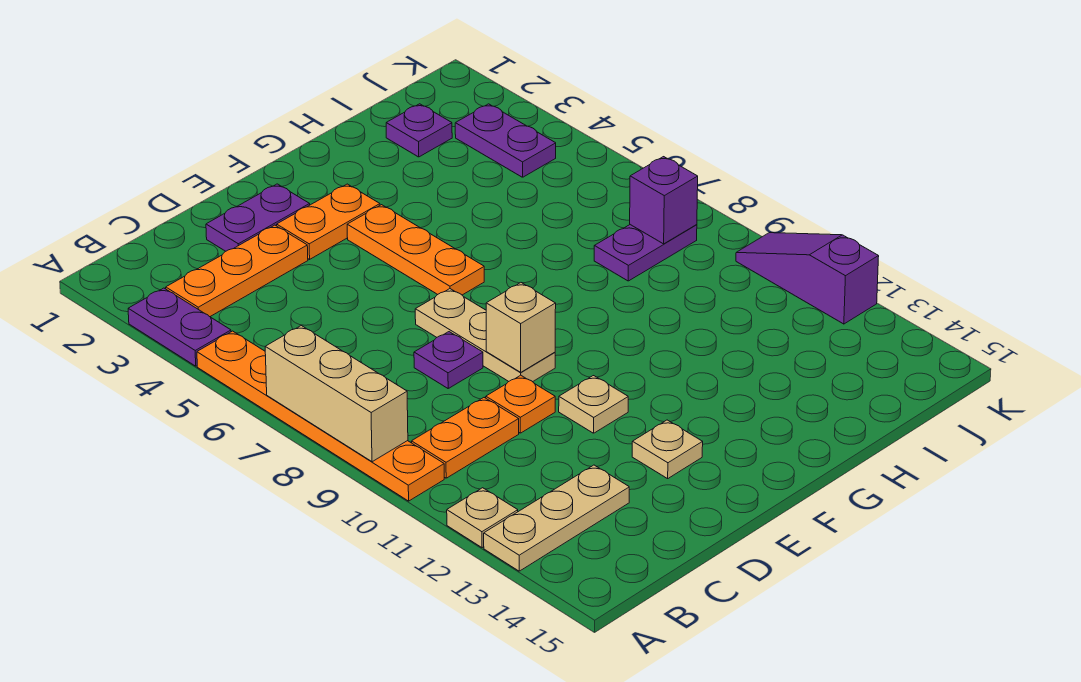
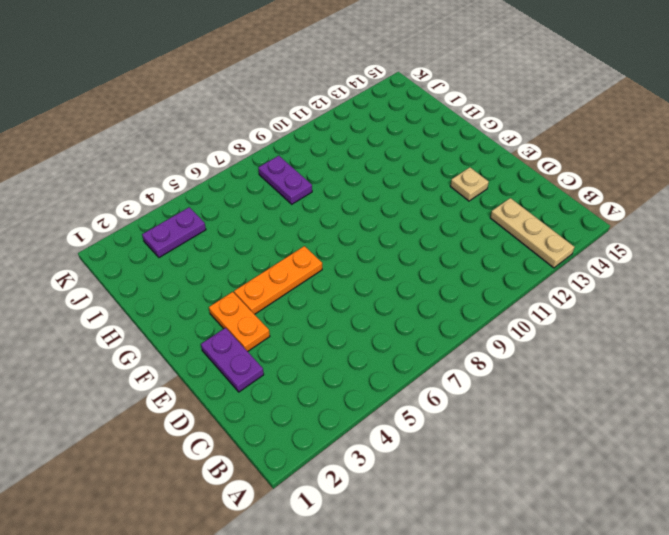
none -> purple 1x2 plate [128,288,231,366]
none -> orange 1x6 plate [197,331,444,501]
none -> tan 1x1 plate [447,488,518,548]

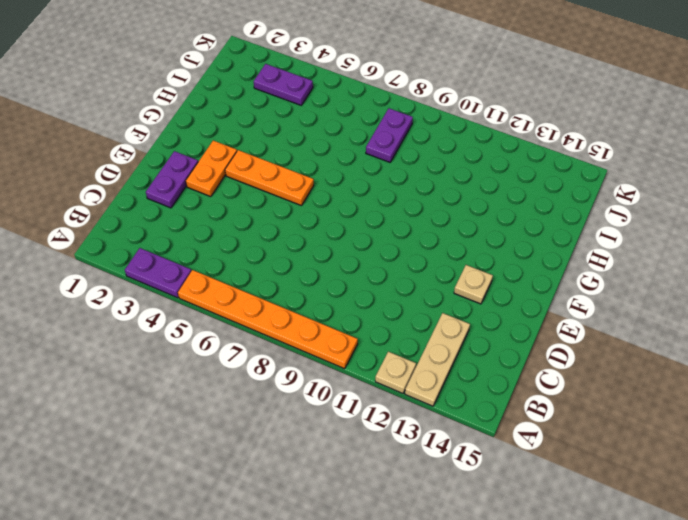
none -> orange 1x3 plate [166,225,308,317]
none -> orange 1x2 plate [411,398,519,478]
none -> purple 1x1 plate [414,332,483,388]

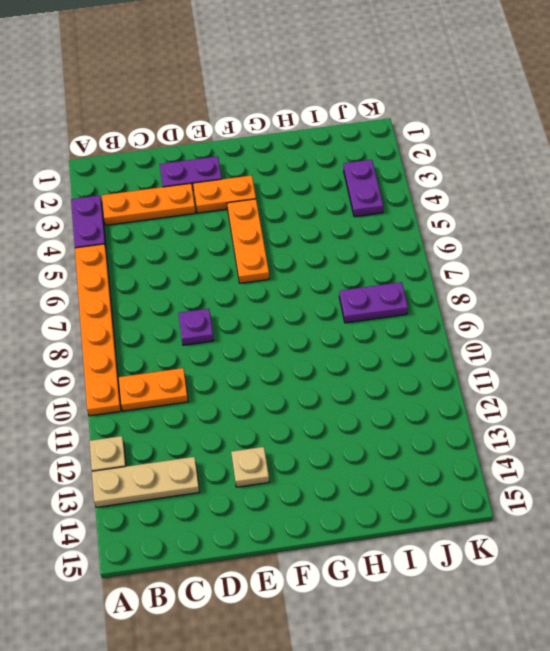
none -> orange 1x1 plate [486,375,555,433]
none -> tan 1x3 plate [415,289,555,382]
none -> tan 1x1 plate [559,376,628,433]

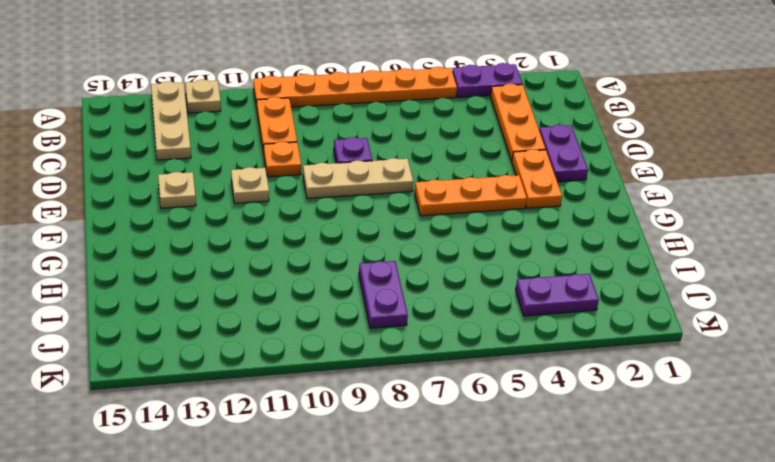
none -> purple 1x1 plate [386,104,452,157]
none -> purple 1x3 slope [736,233,879,324]
none -> tan 1x3 brick [265,326,408,462]

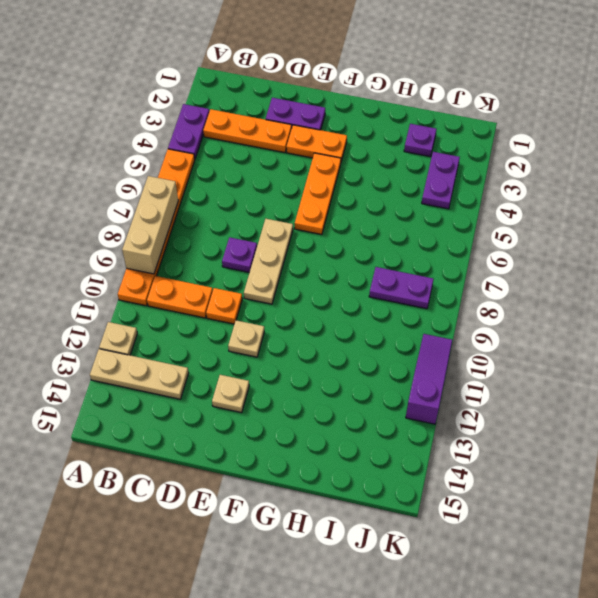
none -> tan 1x1 brick [486,283,556,372]
none -> purple 1x1 brick [630,157,698,244]

